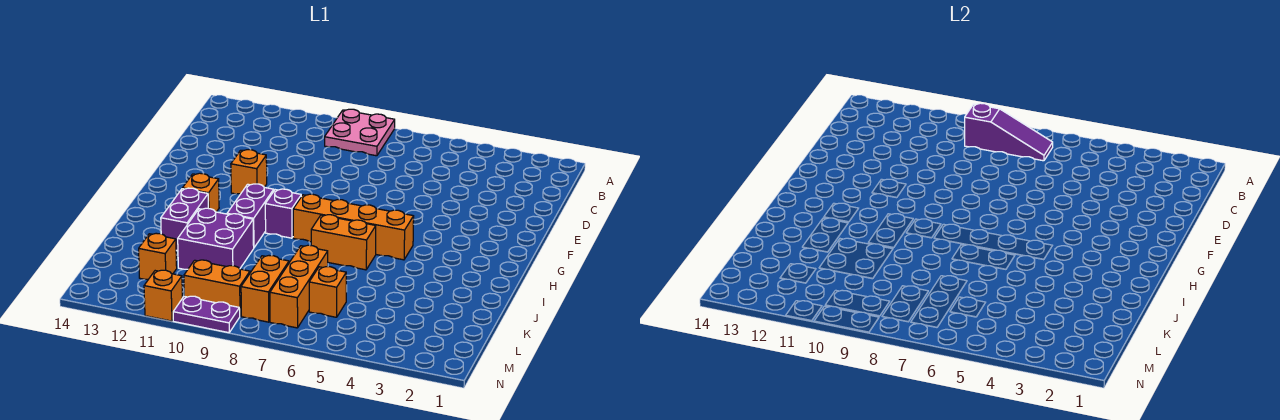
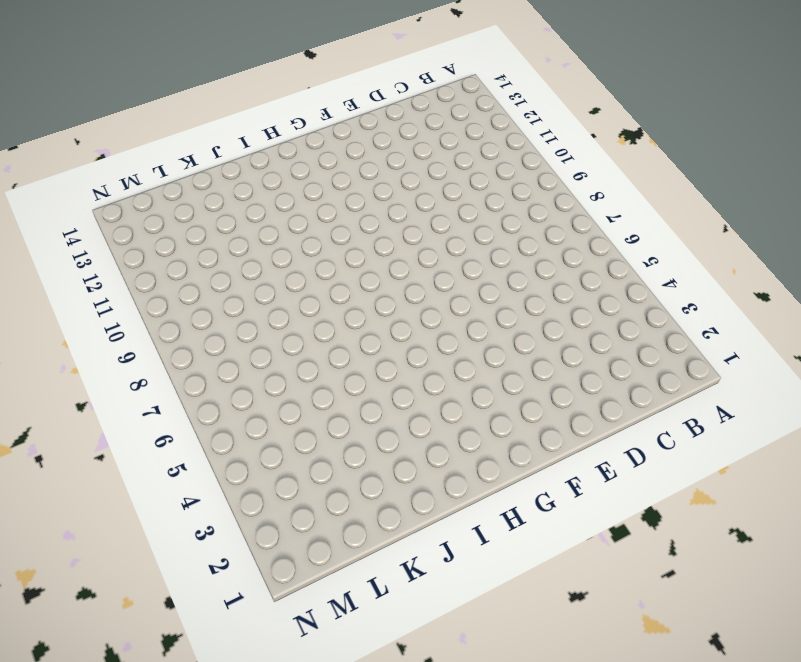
none -> pink 2x2 plate [325,109,395,156]
none -> orange 1x1 brick [231,150,267,194]
none -> orange 1x4 brick [293,194,414,260]

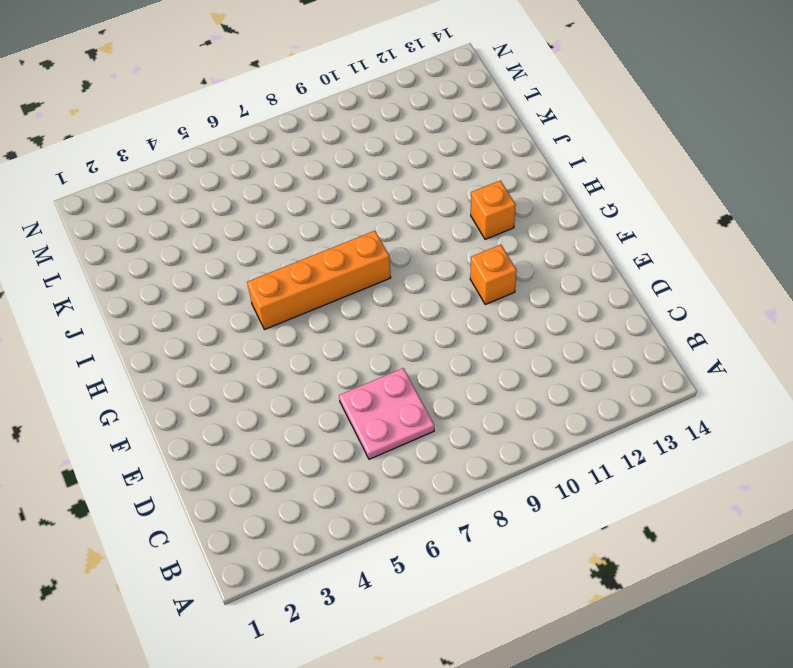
pink 2x2 plate [339,368,434,459] -> pink 2x2 plate moved to [325,109,395,156]
none -> purple 1x1 brick [265,189,301,238]
none -> purple 1x2 brick [227,184,274,247]
none -> orange 1x2 brick [311,215,376,270]

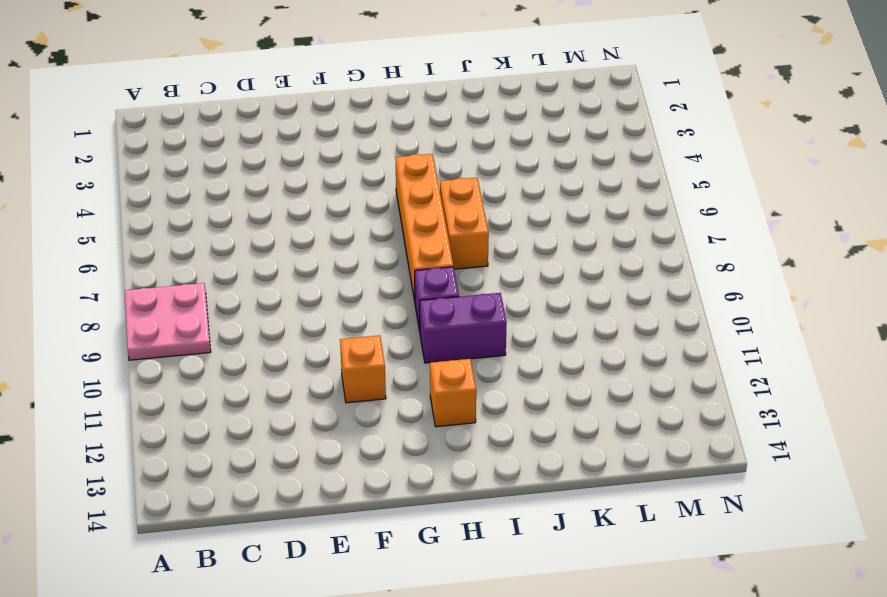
none -> purple 1x2 brick [161,188,208,251]
none -> purple 2x2 brick [178,208,254,269]
none -> orange 1x3 brick [270,245,328,328]

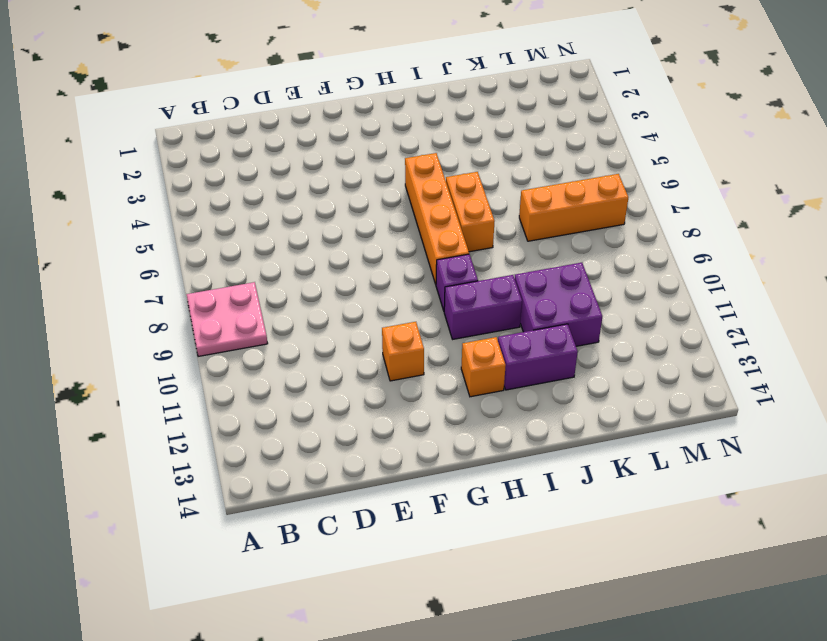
none -> orange 1x1 brick [309,267,346,317]
none -> orange 1x2 brick [241,256,289,322]
none -> orange 1x1 brick [139,233,177,279]

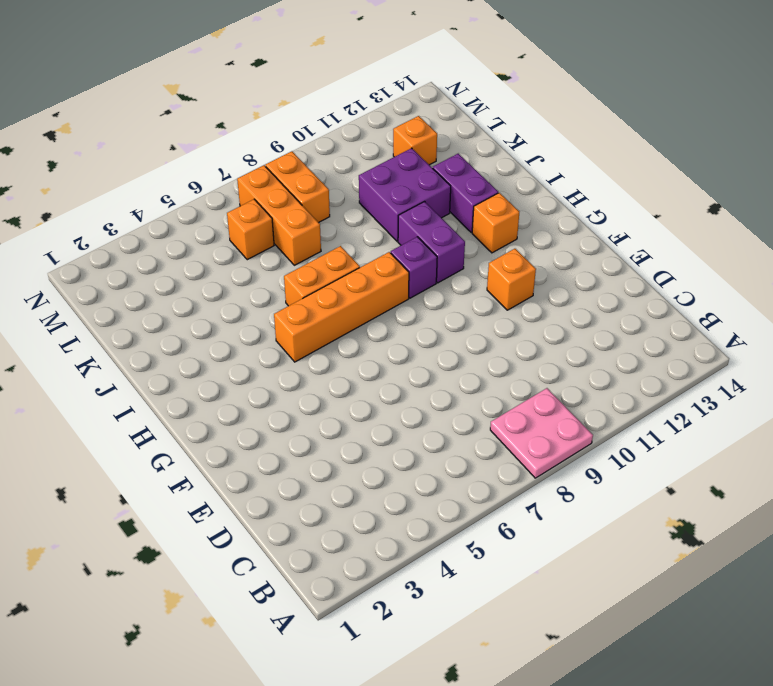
none -> orange 1x2 brick [184,260,250,316]
none -> purple 1x2 plate [173,296,240,333]
none -> orange 1x1 brick [144,270,182,321]

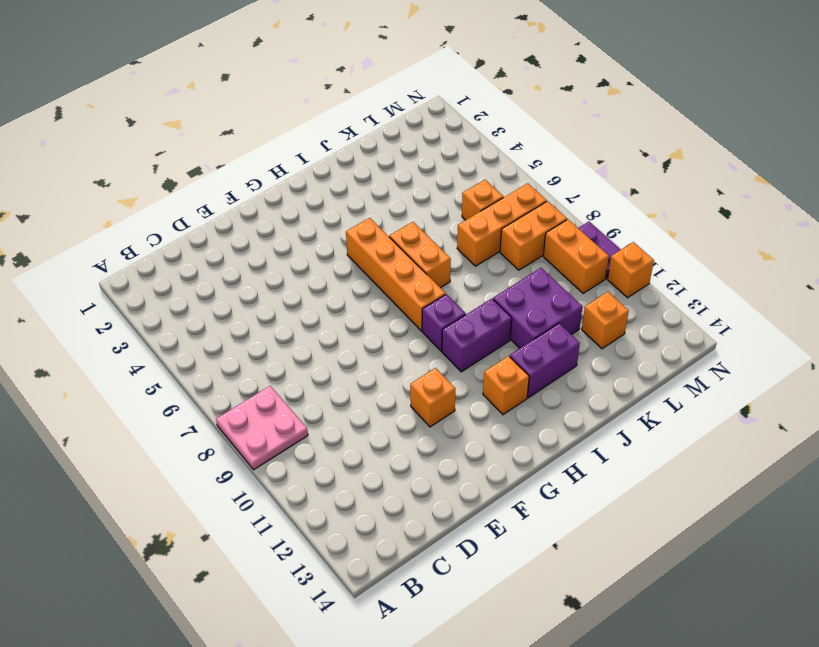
none -> purple 1x3 slope [965,103,1053,161]

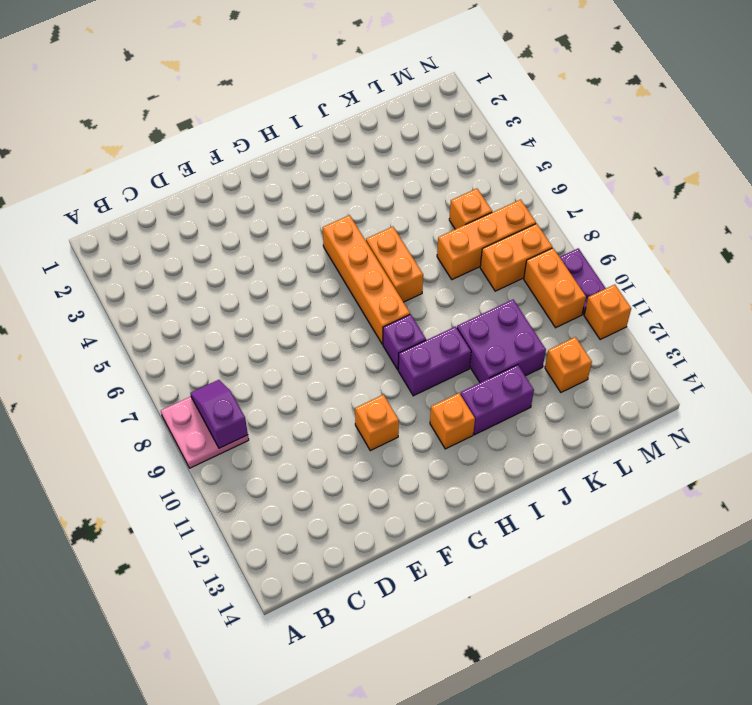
purple 1x2 slope [190,380,248,448] -> purple 1x3 slope [965,103,1053,161]

